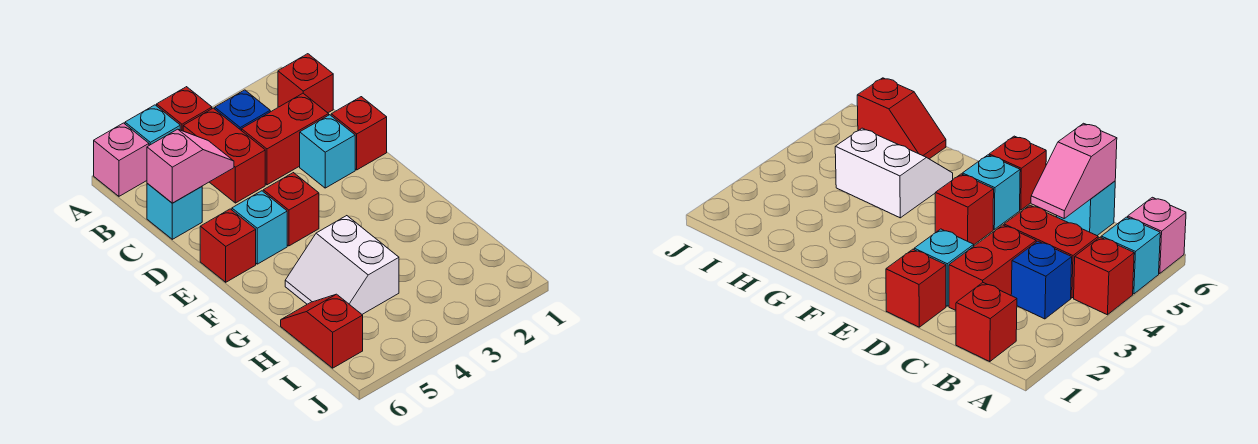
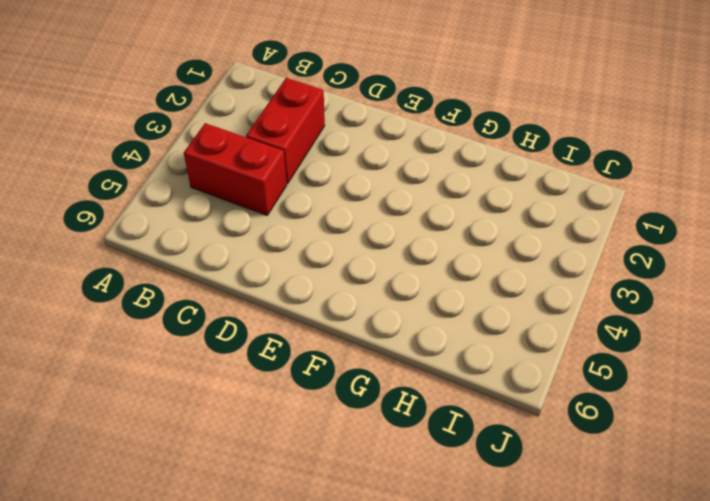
none -> red 1x1 brick [157,87,212,131]
none -> cyan 1x1 brick [125,105,180,145]
none -> pink 1x1 brick [94,123,149,196]

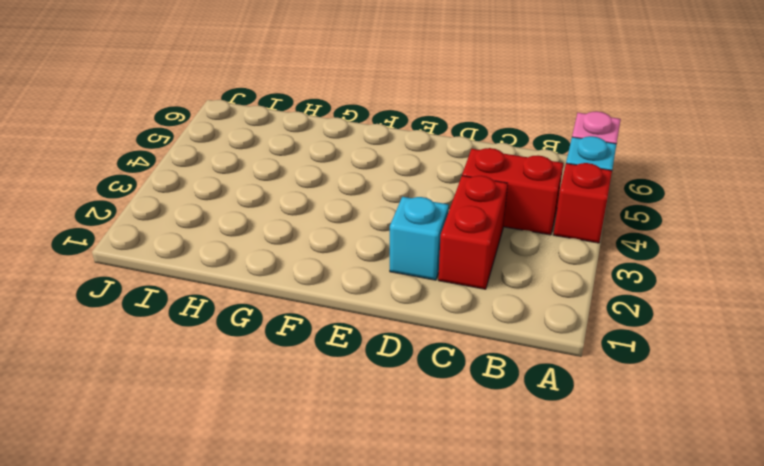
none -> red 1x1 brick [278,54,333,113]
none -> blue 1x1 brick [215,90,270,131]
none -> cyan 1x1 brick [147,183,202,239]

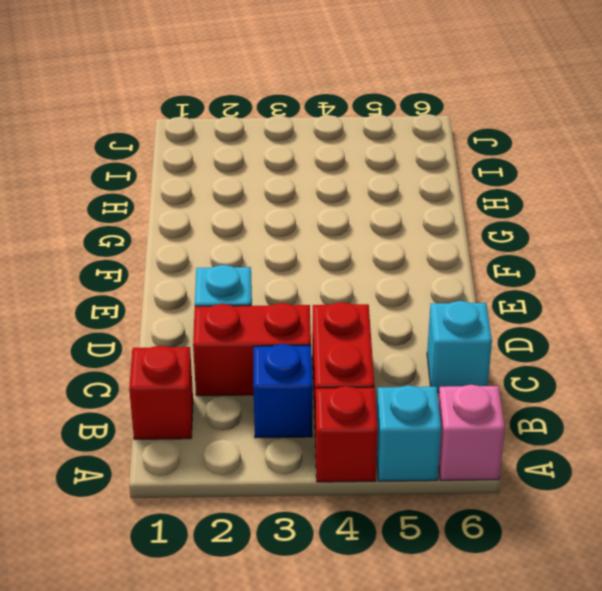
none -> red 1x1 brick [331,97,387,170]
none -> red 1x1 brick [263,173,319,246]
none -> cyan 1x1 brick [232,191,287,264]

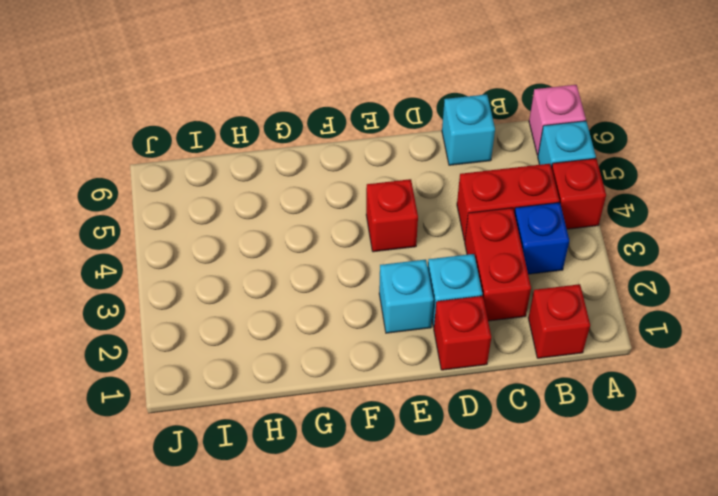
cyan 1x1 brick [379,260,433,333] -> cyan 1x1 brick moved to [232,191,287,264]
none -> red 1x1 brick [200,209,256,282]
none -> white 2x2 slope [285,216,399,314]
none -> red 1x2 slope [281,294,363,368]

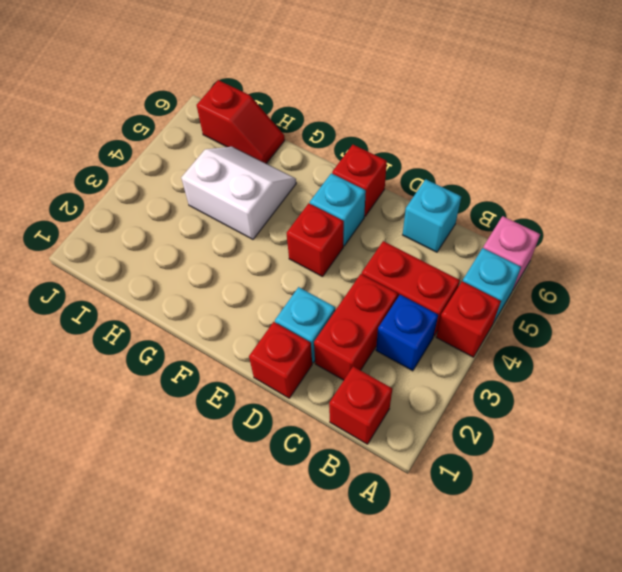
none -> pink 1x2 slope [147,129,234,203]

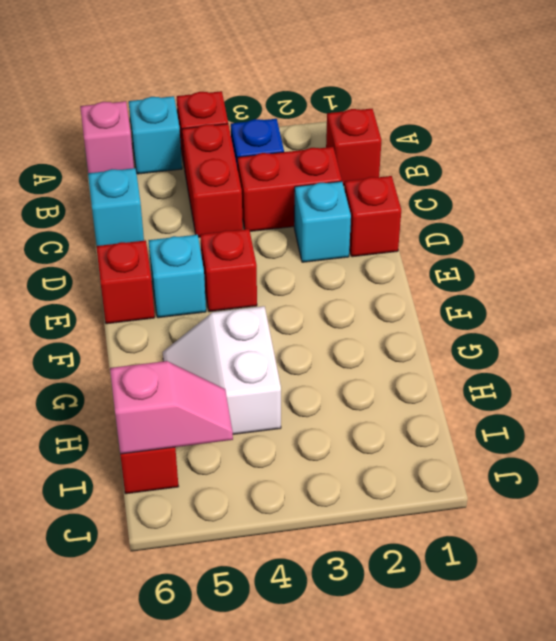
pink 1x2 slope [110,361,233,454] -> pink 1x2 slope moved to [147,129,234,203]

